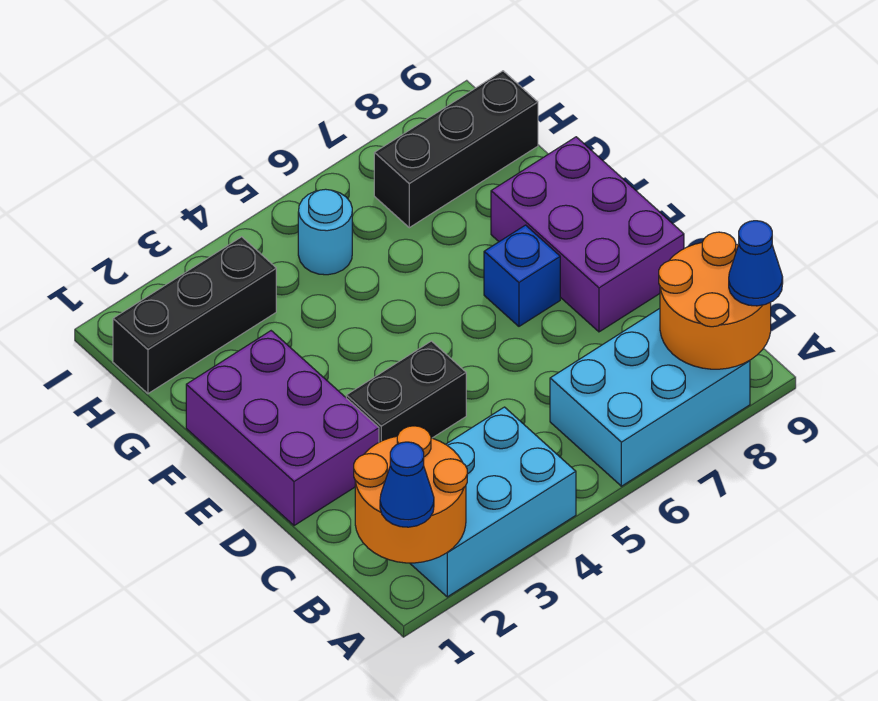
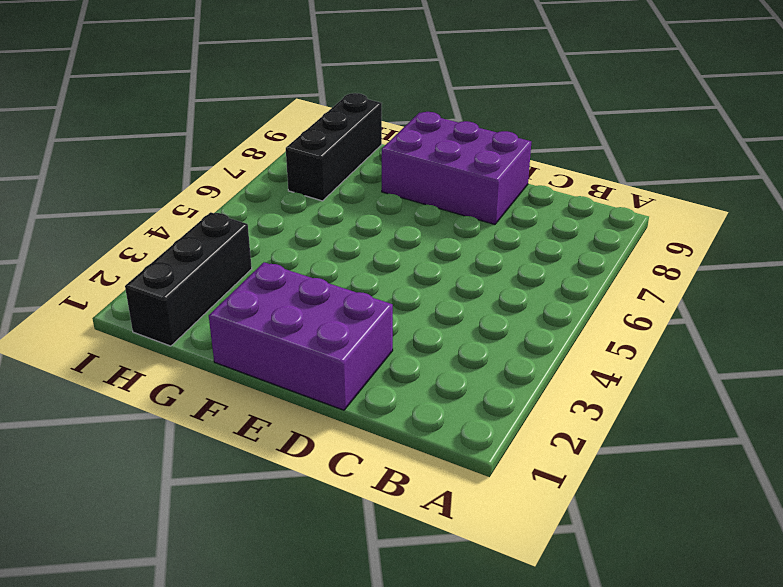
none -> cyan 2x3 brick [410,407,576,597]
none -> cyan 2x3 brick [550,309,750,486]
none -> black 1x2 brick [346,341,466,442]

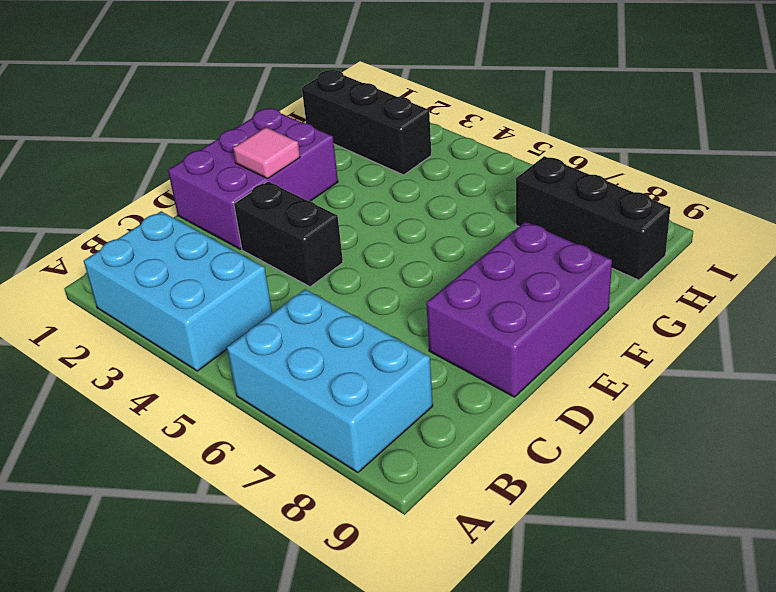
pink 1x1 tile [233,127,300,179] -> none
none -> blue 1x1 brick [484,225,560,326]
none -> cyan 1x1 round brick [298,189,352,275]
none -> orange 2x2 round brick [354,426,467,563]

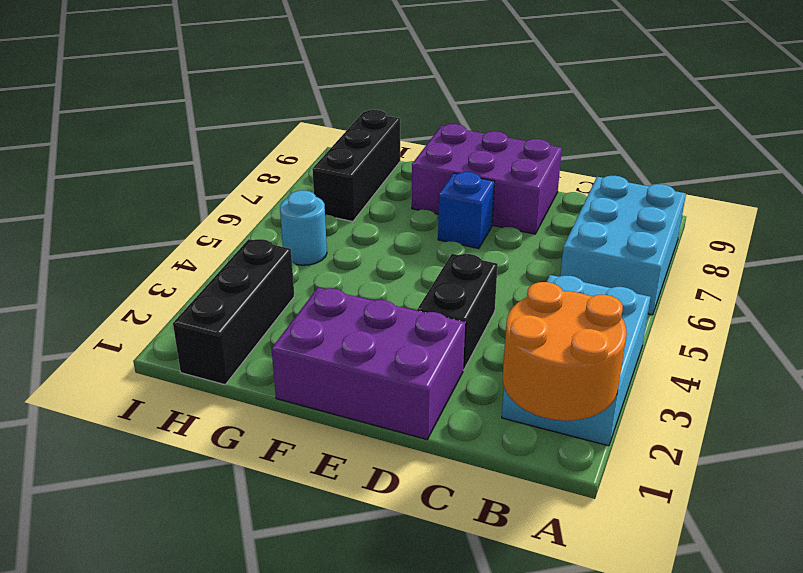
none -> orange 2x2 round brick [659,232,771,369]
none -> blue 1x1 cone [380,442,434,527]
none -> blue 1x1 cone [729,221,783,306]

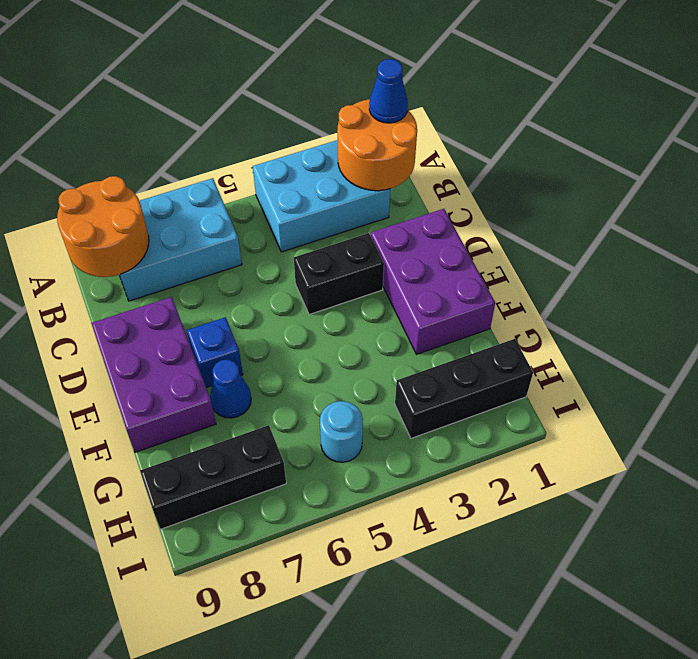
blue 1x1 cone [210,360,251,418] -> blue 1x1 cone moved to [729,221,783,306]

